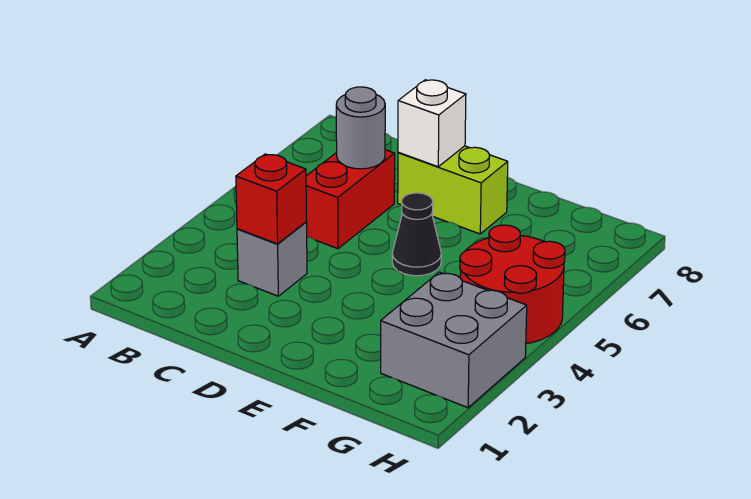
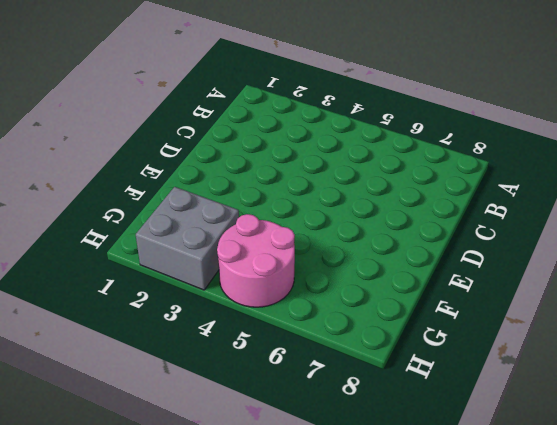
pink 2x2 round brick [217,214,295,307] -> red 2x2 round brick [460,225,565,344]
none -> grey 1x1 brick [237,222,307,296]
none -> red 1x2 brick [306,150,395,249]

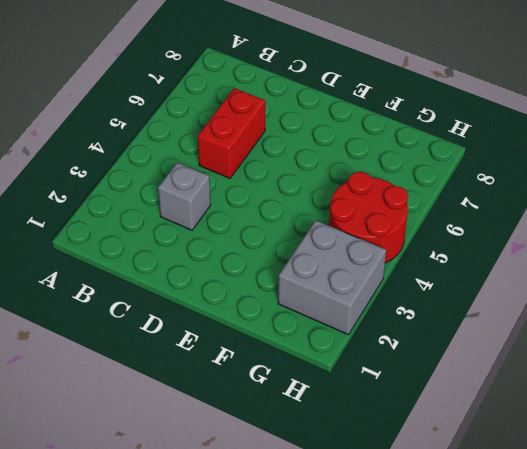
none -> lime 1x2 brick [398,146,508,234]
none -> black 1x1 cone [392,193,441,276]

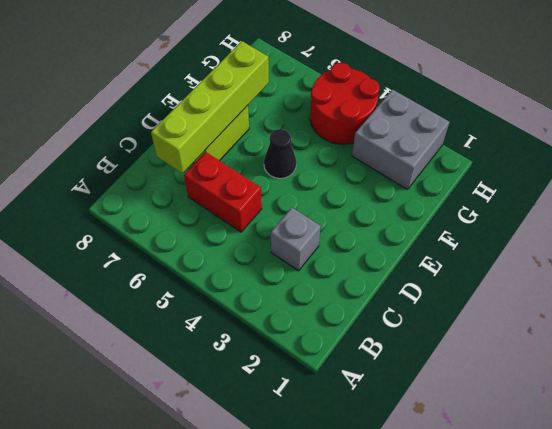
lime 1x4 brick [151,41,269,173] -> white 1x1 brick [398,80,466,167]
none -> red 1x1 brick [236,154,307,244]
none -> grey 1x1 round brick [336,87,385,169]

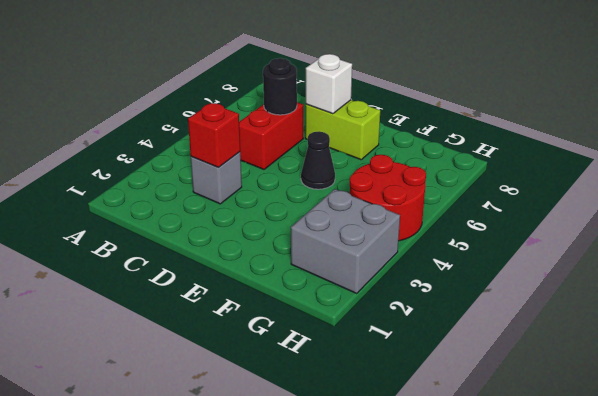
black 1x1 round brick [263,58,297,115] -> grey 1x1 round brick [336,87,385,169]

